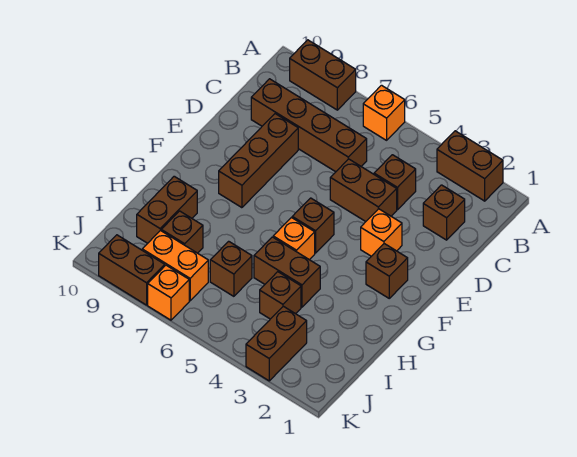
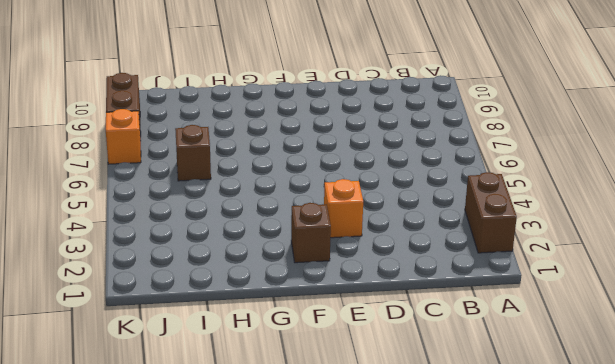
none -> orange 1x1 brick [363,85,405,140]
none -> brown 1x2 brick [290,40,356,110]
none -> brown 1x1 brick [423,185,465,240]

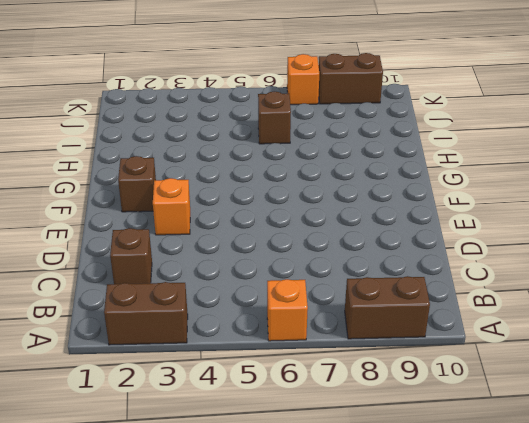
none -> brown 1x1 brick [374,155,416,210]
none -> brown 1x4 brick [251,79,367,172]
none -> brown 1x2 brick [330,159,397,222]

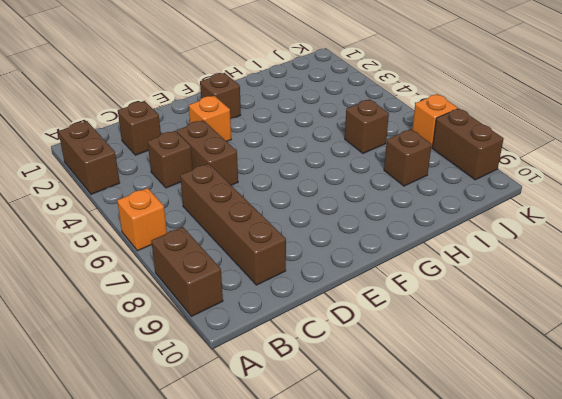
none -> brown 1x3 brick [219,114,298,208]
none -> brown 1x1 brick [292,198,334,253]
none -> orange 1x1 brick [273,218,315,260]

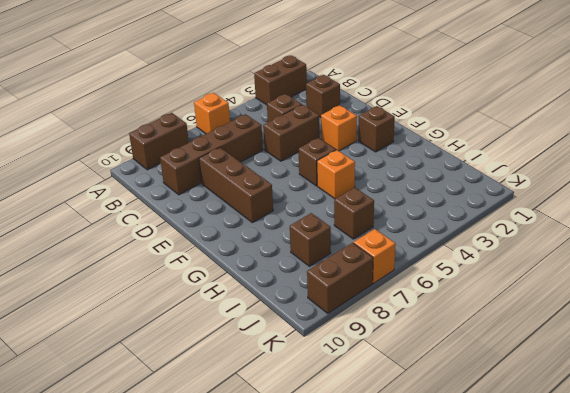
none -> brown 1x2 brick [254,237,320,307]
none -> brown 1x2 brick [137,176,197,243]
none -> brown 1x1 brick [260,272,301,319]

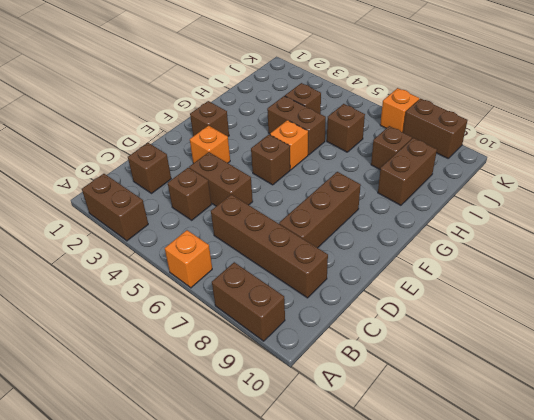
none -> brown 1x2 brick [246,306,307,381]
none -> orange 1x2 brick [142,230,208,301]

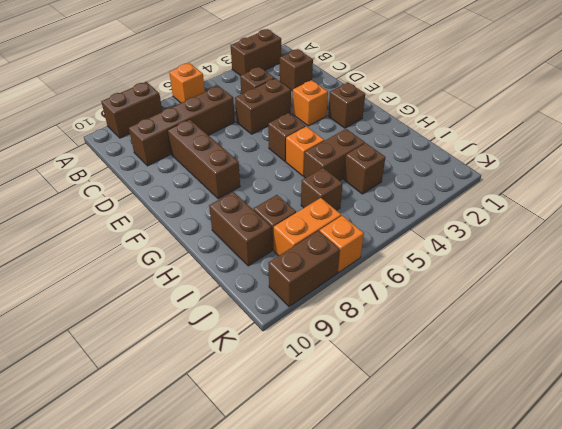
none -> brown 1x2 brick [246,306,307,381]

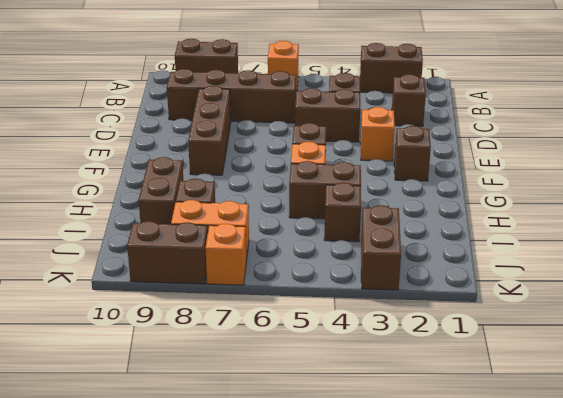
none -> brown 1x1 brick [210,241,252,296]

